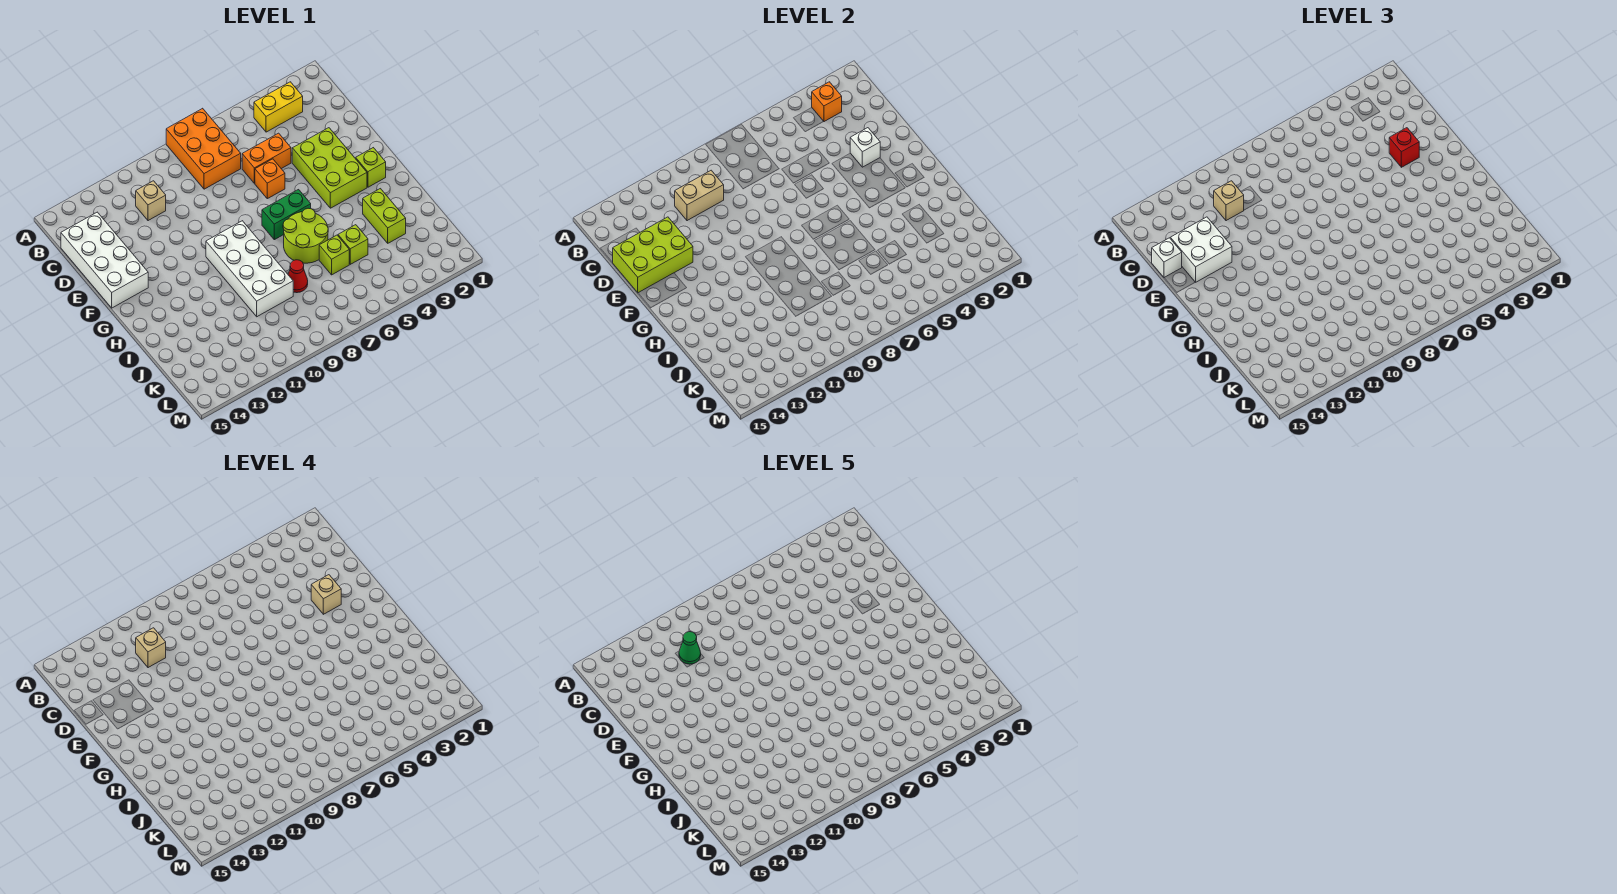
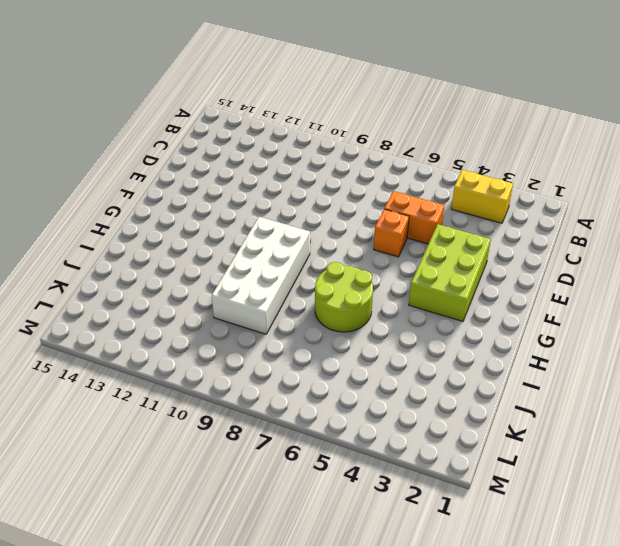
none -> orange 2x3 brick [166,108,241,189]
none -> tan 1x1 brick [136,181,166,221]
none -> white 2x4 brick [61,212,148,308]

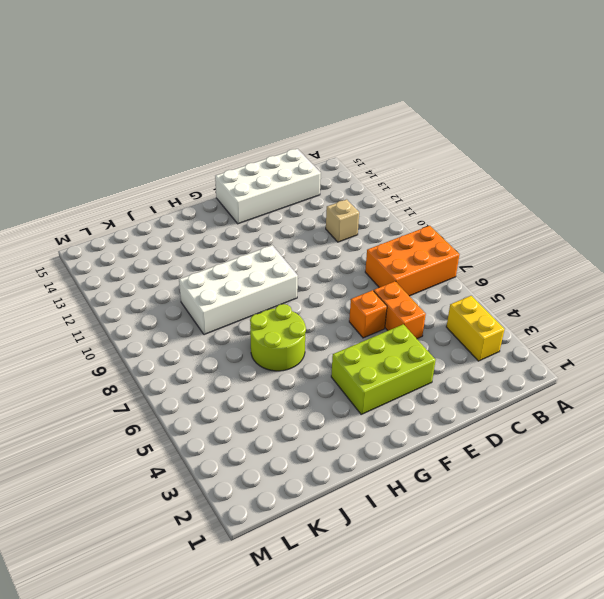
none -> lime 1x1 brick [356,148,386,187]
none -> green 1x2 brick [262,190,311,240]
none -> lime 1x2 brick [363,189,406,243]

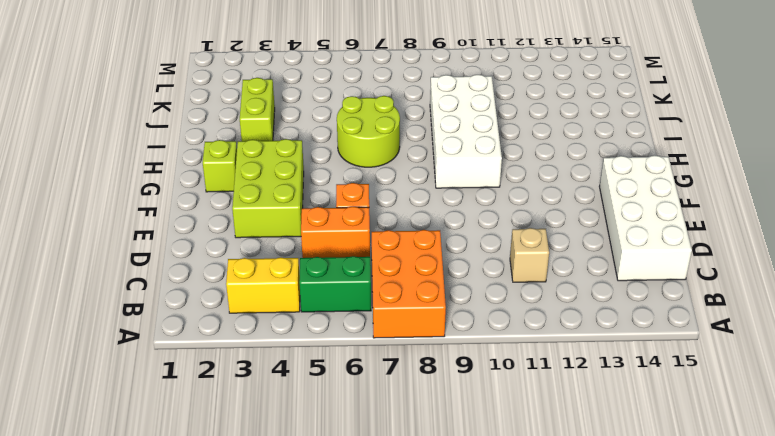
green 1x2 brick [299,256,371,312] -> green 1x2 brick moved to [262,190,311,240]
none -> lime 1x1 brick [338,225,368,264]
none -> lime 1x1 brick [319,235,349,275]
none -> red 1x1 cone [288,260,308,293]

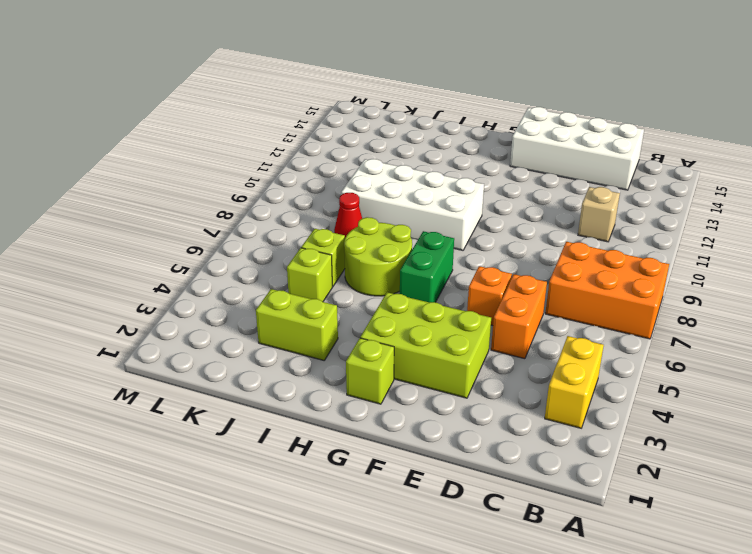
none -> orange 1x1 brick [812,82,842,122]
none -> tan 1x2 brick [675,170,724,221]
none -> lime 2x3 brick [612,217,693,293]

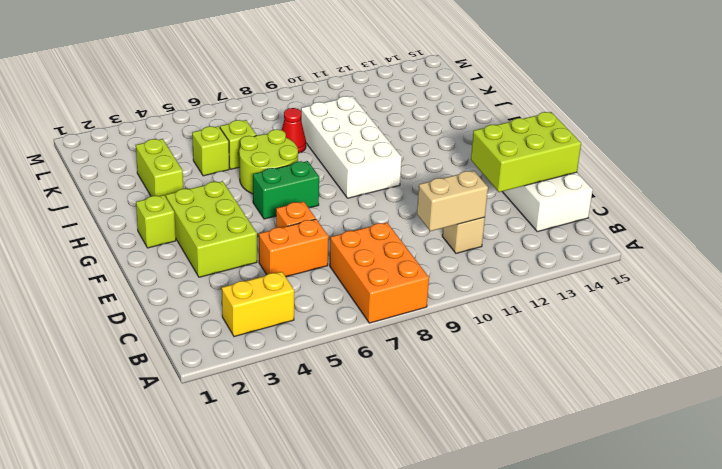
none -> orange 1x1 brick [812,82,842,122]
none -> white 1x1 brick [850,128,880,167]
none -> tan 1x1 brick [1214,181,1244,221]

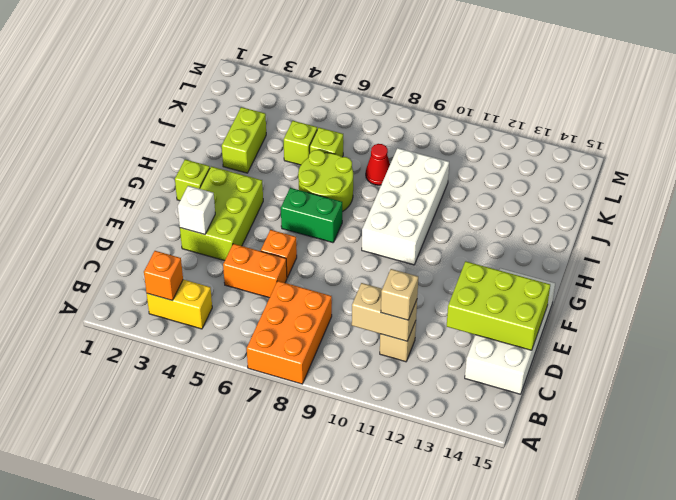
none -> white 2x2 brick [1170,217,1232,282]
none -> white 1x1 brick [1152,238,1182,277]
none -> red 1x1 brick [1389,128,1419,167]

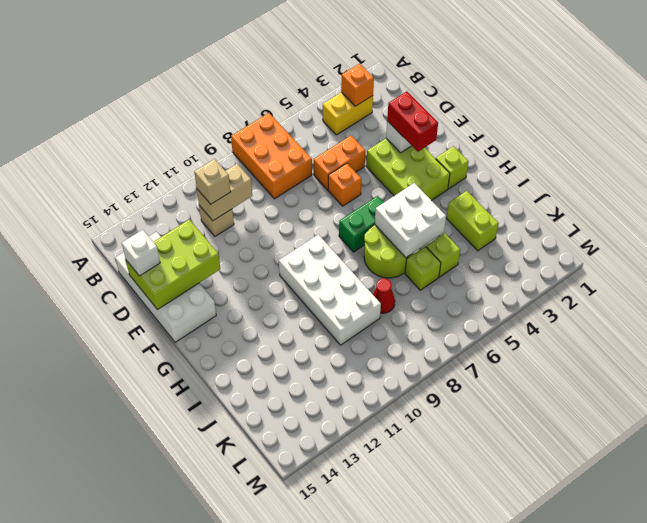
red 1x2 brick [387,91,438,152] -> red 1x1 brick [1389,128,1419,167]
white 2x2 brick [375,183,446,258] -> white 2x2 brick moved to [1170,217,1232,282]
none -> tan 1x1 brick [136,628,166,668]
none -> tan 1x1 brick [311,575,341,614]
none -> green 1x1 cone [679,632,701,664]

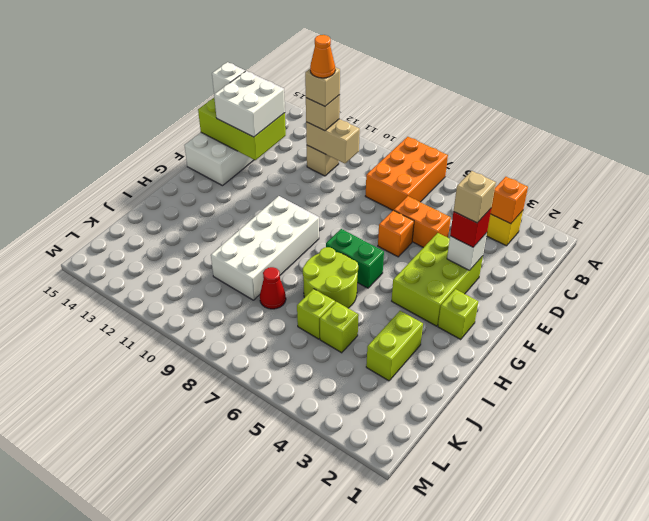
orange 1x1 cone [310,35,335,78] -> green 1x1 cone [679,632,701,664]

